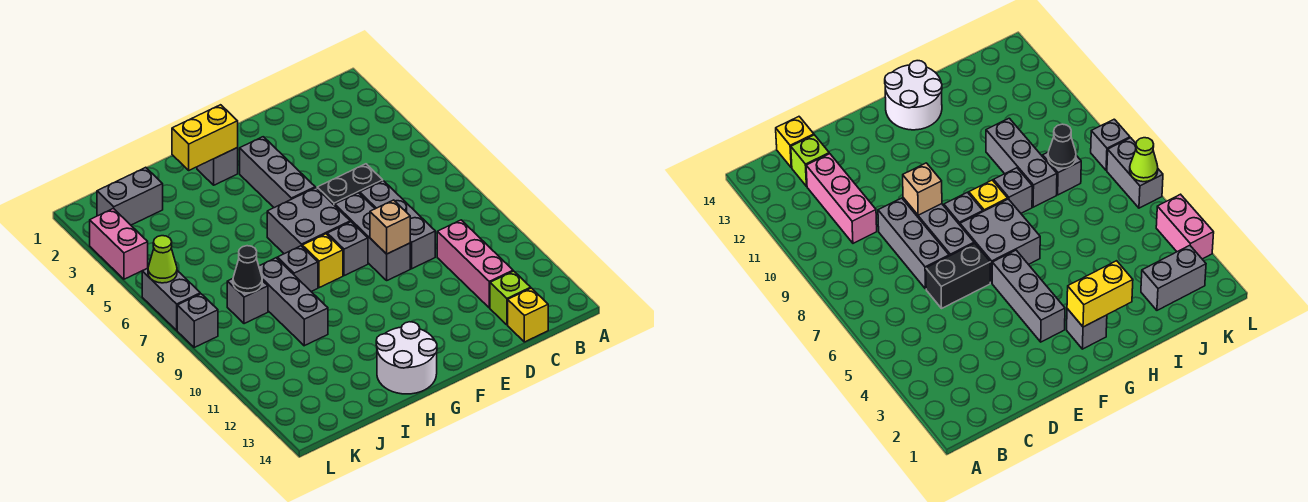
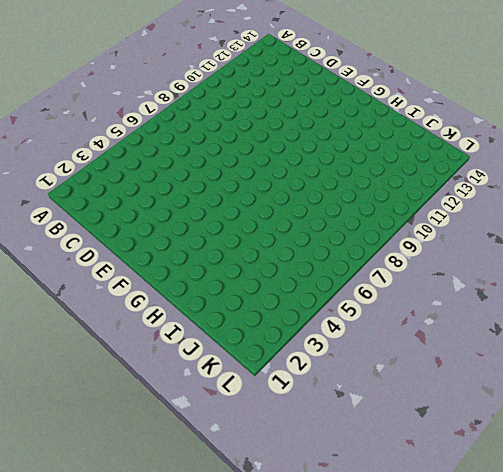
none -> pink 1x3 brick [437,220,513,308]
none -> lime 1x1 brick [490,271,531,325]
none -> yellow 1x1 brick [508,288,548,342]

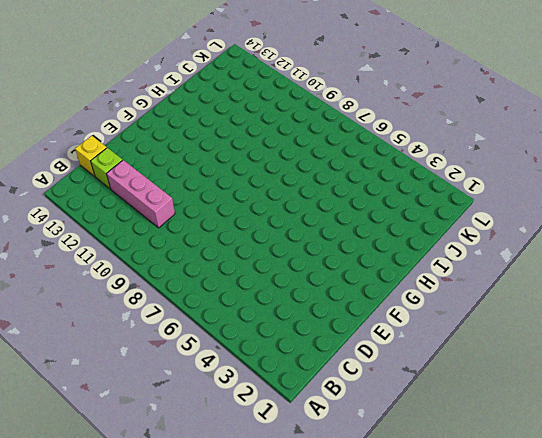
none -> black 1x2 brick [317,164,383,206]
none -> grey 1x3 brick [360,181,435,269]
none -> grey 1x3 brick [335,193,410,280]

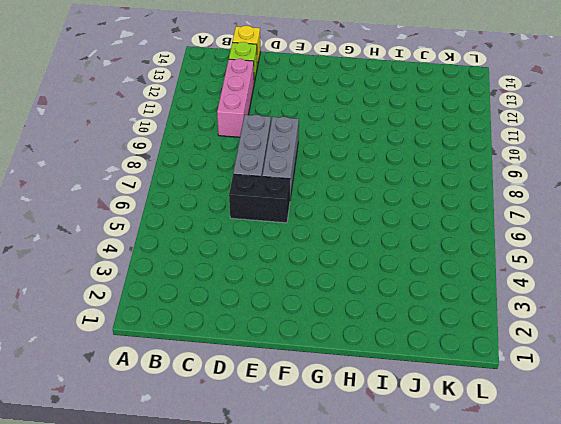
none -> grey 1x3 brick [240,137,315,208]
none -> grey 2x2 brick [267,188,350,254]
none -> grey 1x1 brick [327,222,368,276]

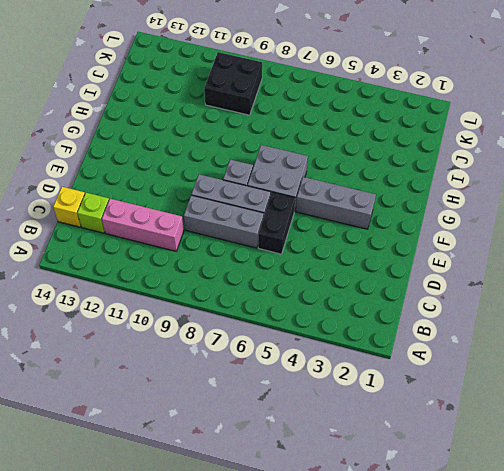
black 2x2 brick [204,52,262,115] -> none
none -> grey 1x1 brick [197,148,238,185]
none -> yellow 1x1 brick [302,234,343,288]
none -> white 2x2 round brick [376,322,437,394]

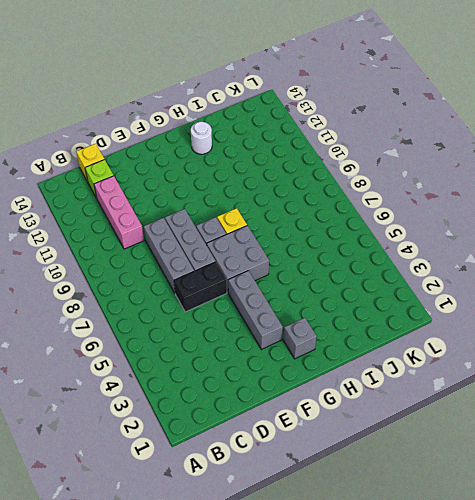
white 1x1 round brick [191,122,212,154] -> white 2x2 round brick [376,322,437,394]
none -> grey 1x1 brick [277,246,318,291]
none -> grey 1x3 brick [259,258,328,346]
none -> grey 1x2 brick [97,167,163,225]

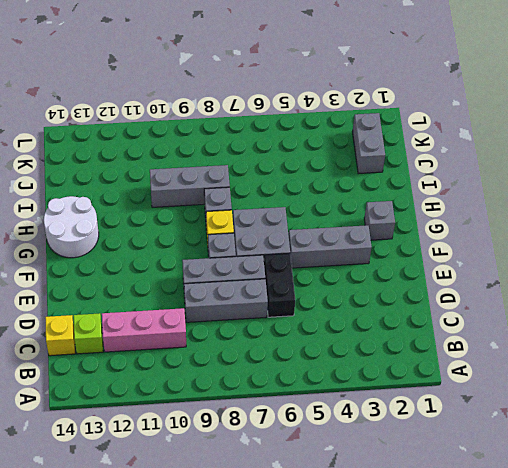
none -> grey 1x1 brick [227,279,268,324]
none -> pink 1x2 brick [90,208,148,279]
none -> grey 1x2 brick [142,268,200,330]

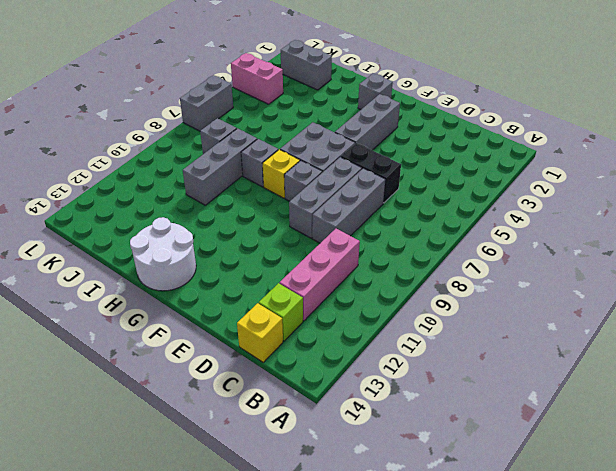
pink 1x2 brick [231,53,283,104] -> pink 1x2 brick turned to [90,208,148,279]
none -> grey 1x1 brick [177,294,218,347]
none -> tan 1x1 brick [370,200,410,254]
none -> yellow 1x2 brick [172,105,238,170]

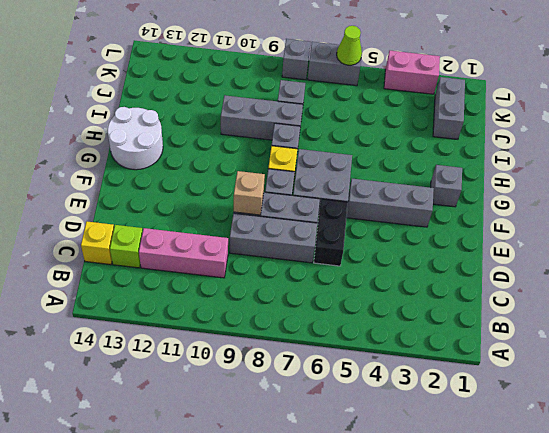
none -> yellow 1x2 brick [172,105,238,170]
none -> black 1x1 cone [233,246,262,293]

